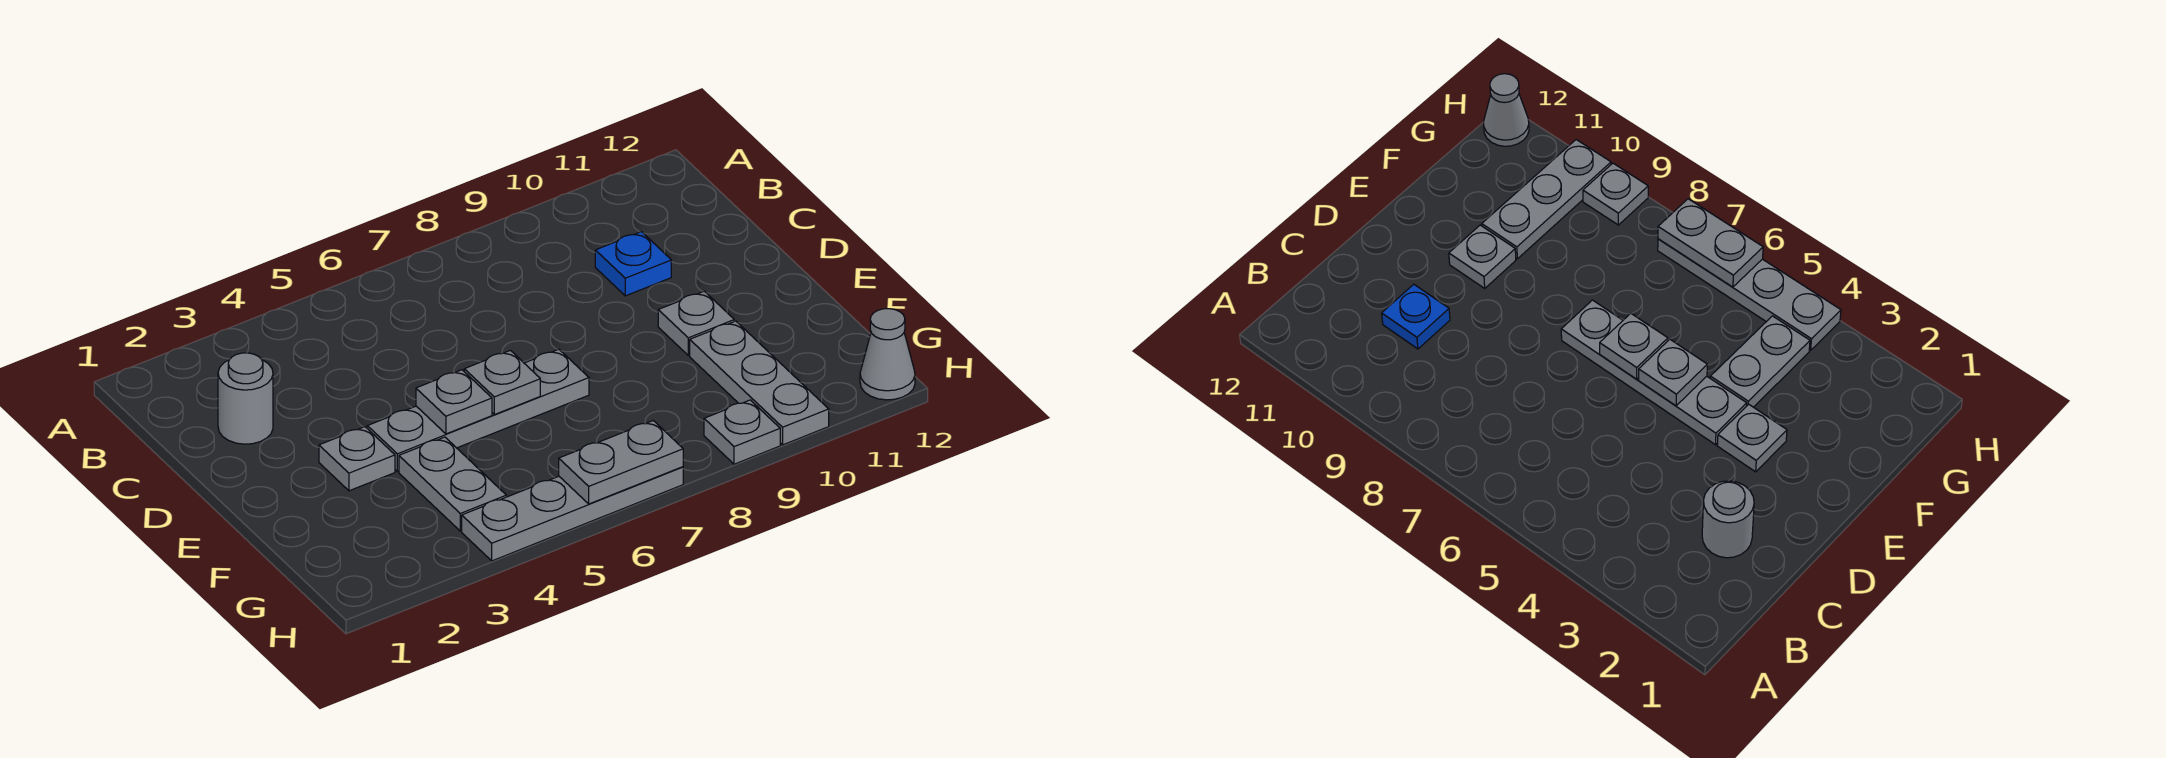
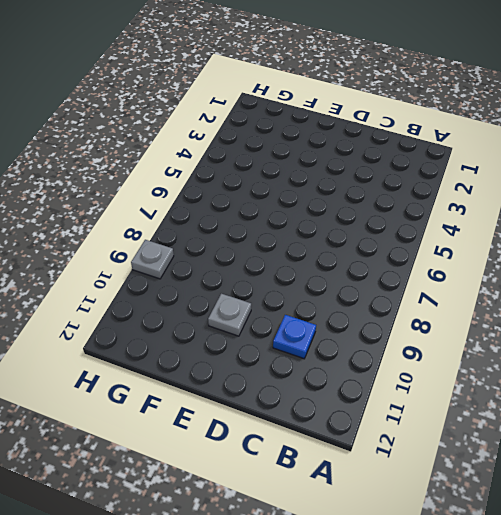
none -> grey 1x1 round brick [218,353,273,444]
none -> grey 1x1 plate [319,427,395,491]
none -> grey 1x4 plate [367,349,589,471]

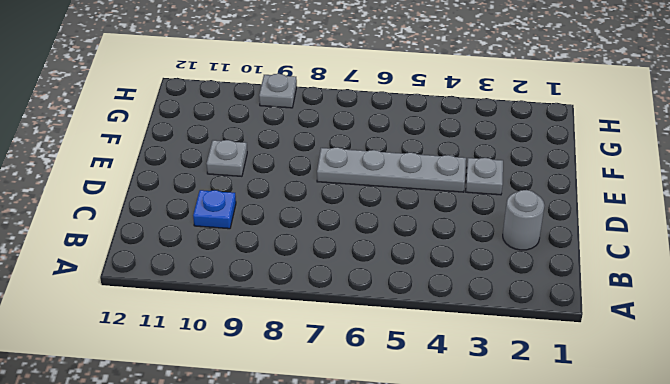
none -> grey 1x2 plate [399,437,506,531]
none -> grey 1x3 plate [690,321,829,445]
none -> grey 1x4 plate [462,467,683,561]

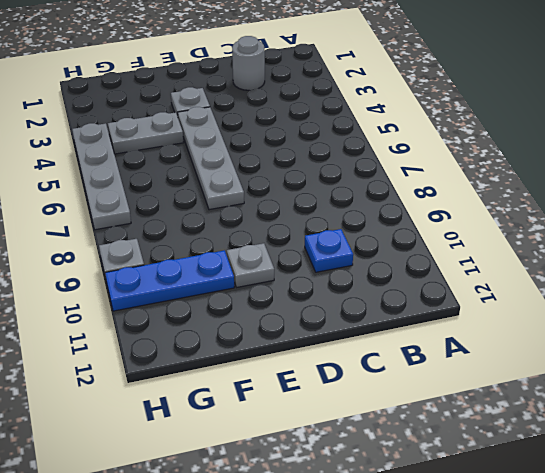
blue 1x3 plate [105,250,234,311] -> grey 1x3 plate [690,321,829,445]
none -> grey 1x1 cone [860,309,915,400]
none -> grey 1x1 plate [416,370,492,434]
none -> grey 1x1 plate [464,350,540,415]

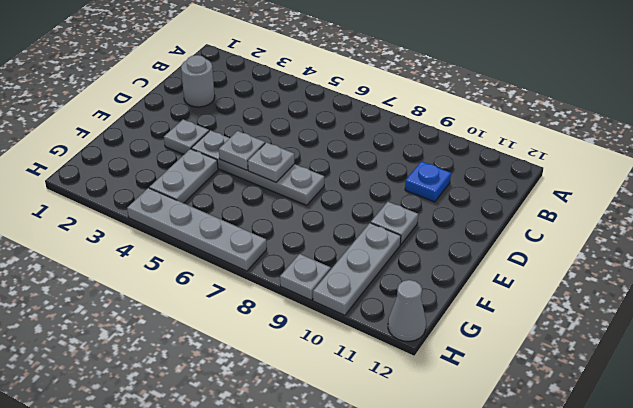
none -> grey 1x2 plate [559,421,683,504]

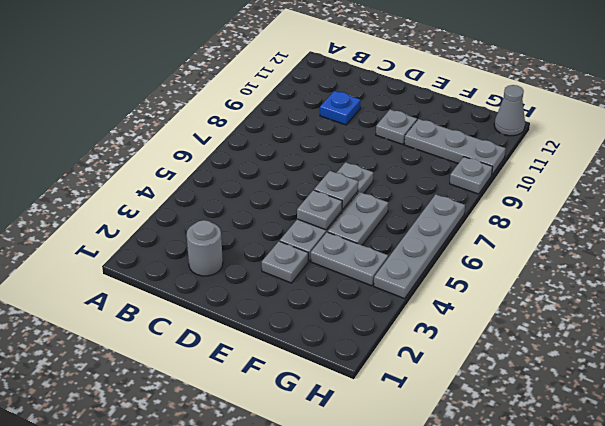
grey 1x2 plate [328,192,388,245] -> grey 1x2 plate moved to [559,421,683,504]

